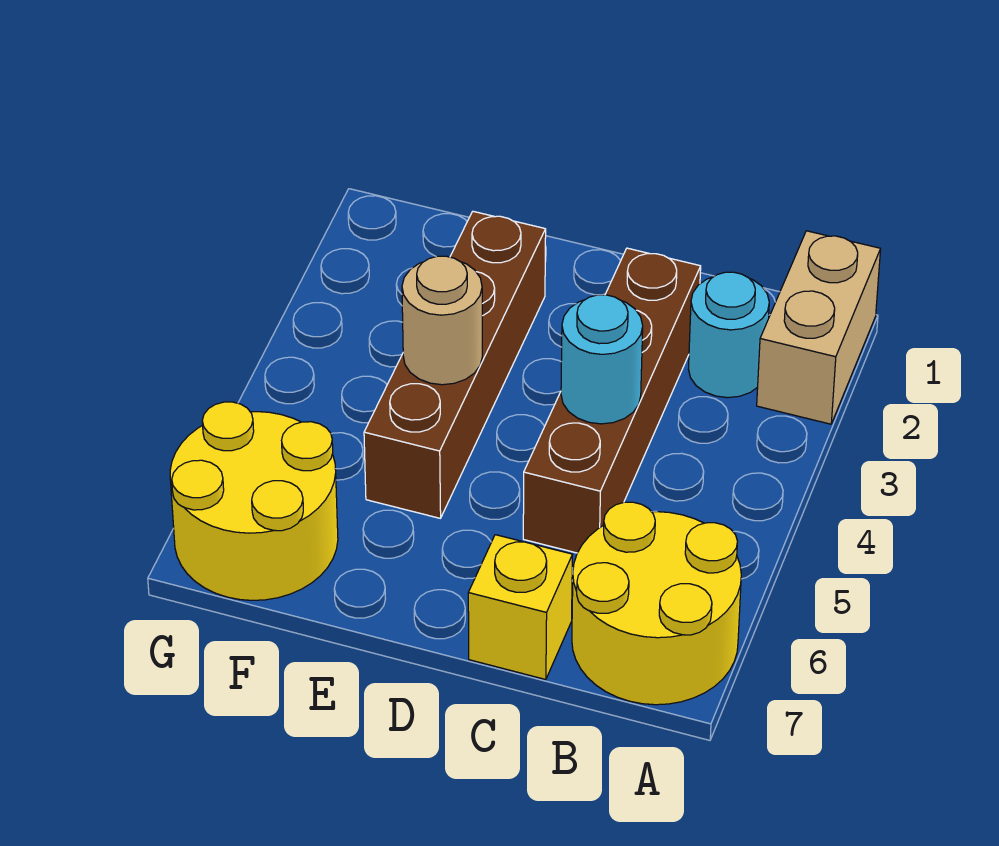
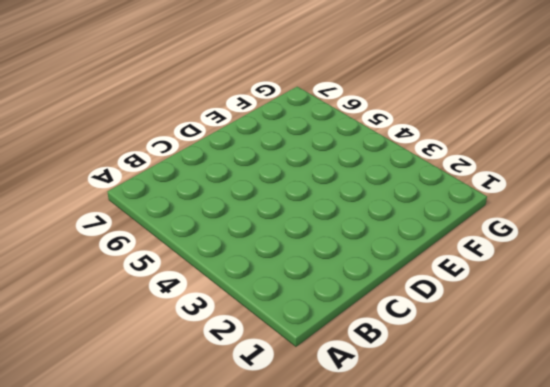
none -> tan 1x2 brick [757,231,881,424]
none -> yellow 2x2 round brick [572,502,741,705]

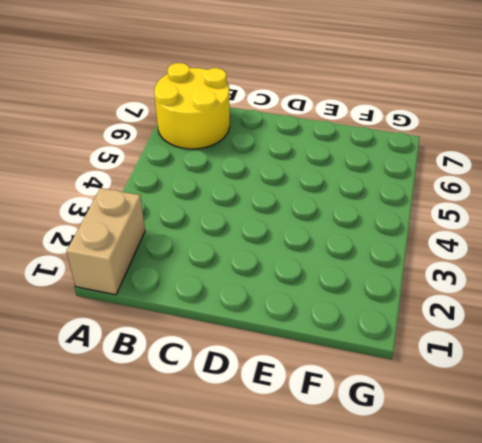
none -> cyan 1x1 round brick [689,272,769,398]
none -> brown 1x4 brick [523,248,701,553]

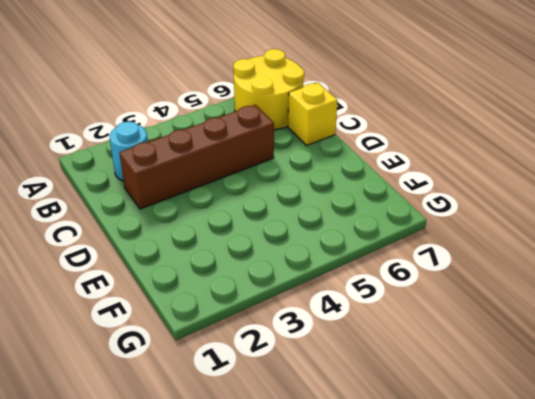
none -> tan 1x2 brick [757,231,881,424]
none -> brown 1x4 brick [364,211,546,518]

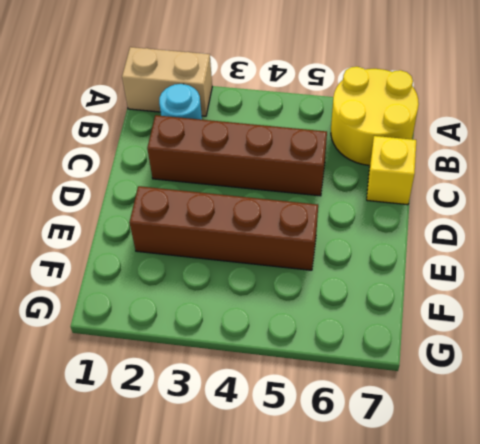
none -> yellow 2x2 round brick [170,402,338,600]
none -> cyan 1x1 round brick [561,295,643,424]

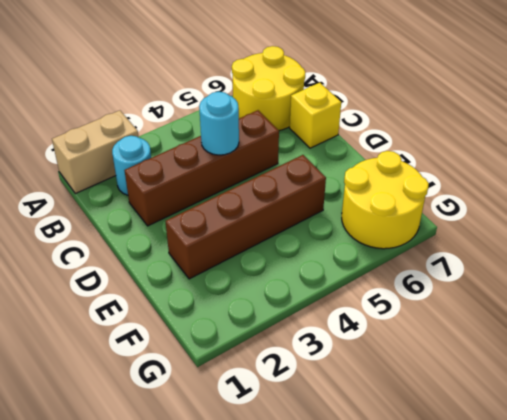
none -> tan 1x1 round brick [402,256,482,385]

